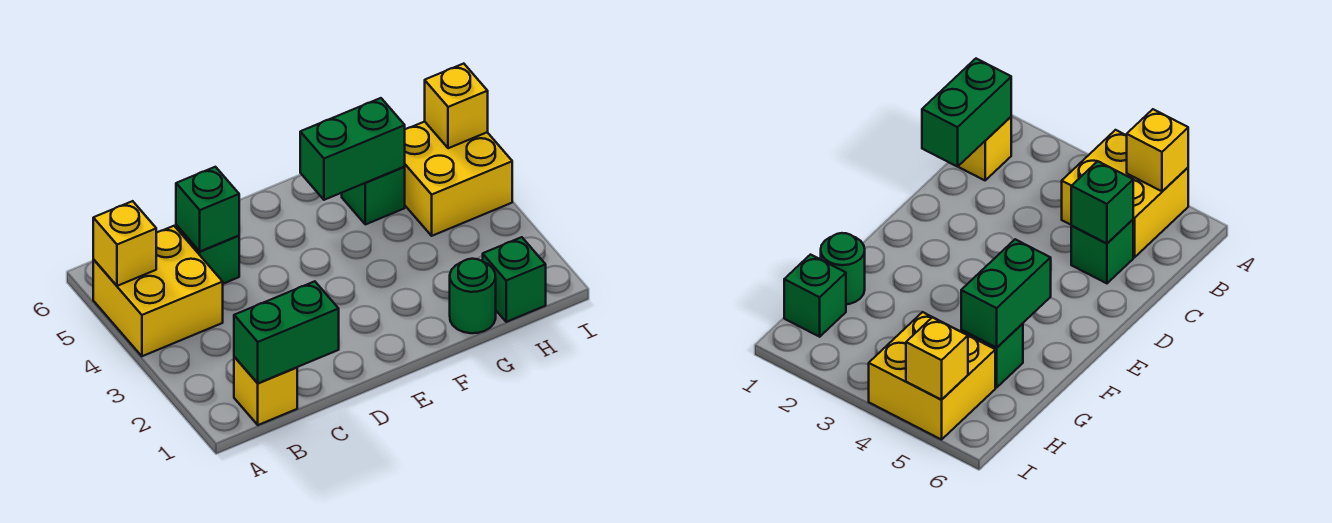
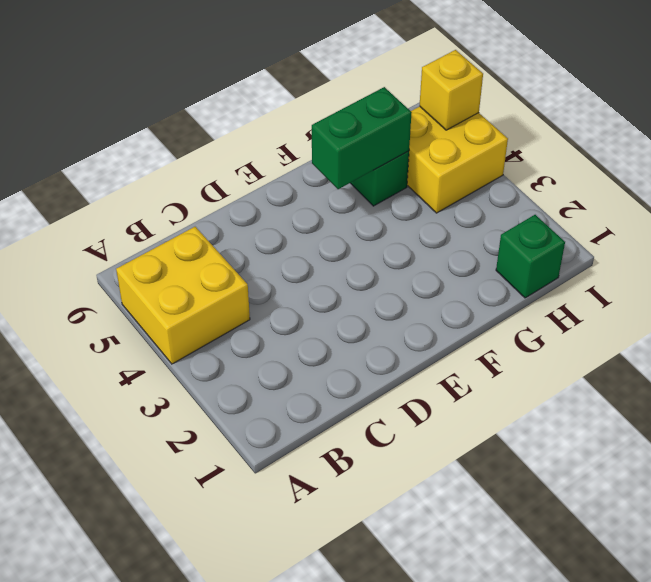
none -> yellow 1x1 brick [234,357,297,425]
none -> green 1x1 brick [176,225,239,284]
none -> green 1x1 round brick [450,259,496,333]

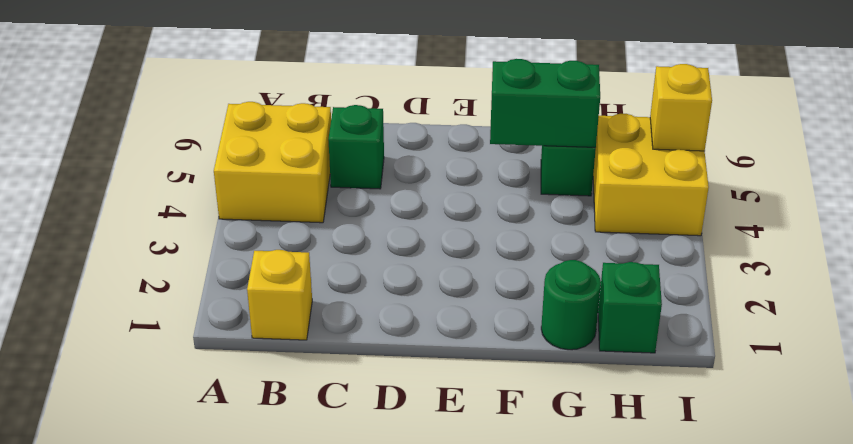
none -> yellow 1x1 brick [93,201,156,286]
none -> green 1x2 brick [234,281,339,383]
none -> green 1x1 brick [176,167,239,252]

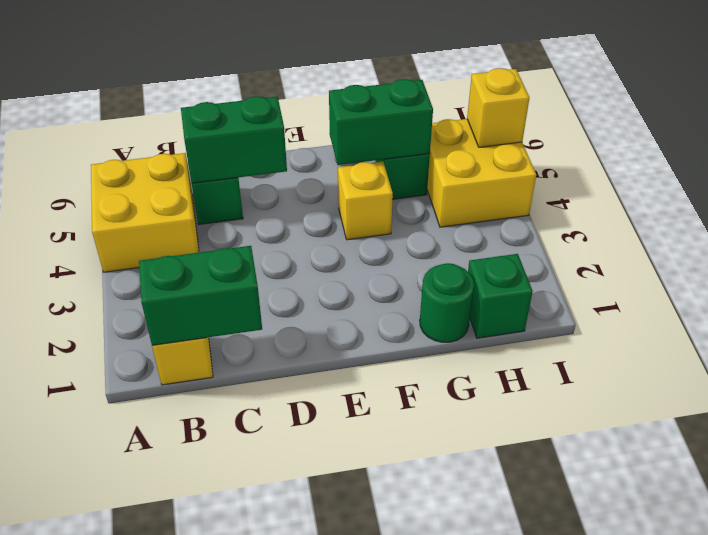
green 1x2 brick [181,96,287,183] -> green 1x1 brick [176,167,239,252]
yellow 1x1 brick [338,162,393,240] -> yellow 1x1 brick moved to [93,201,156,286]

